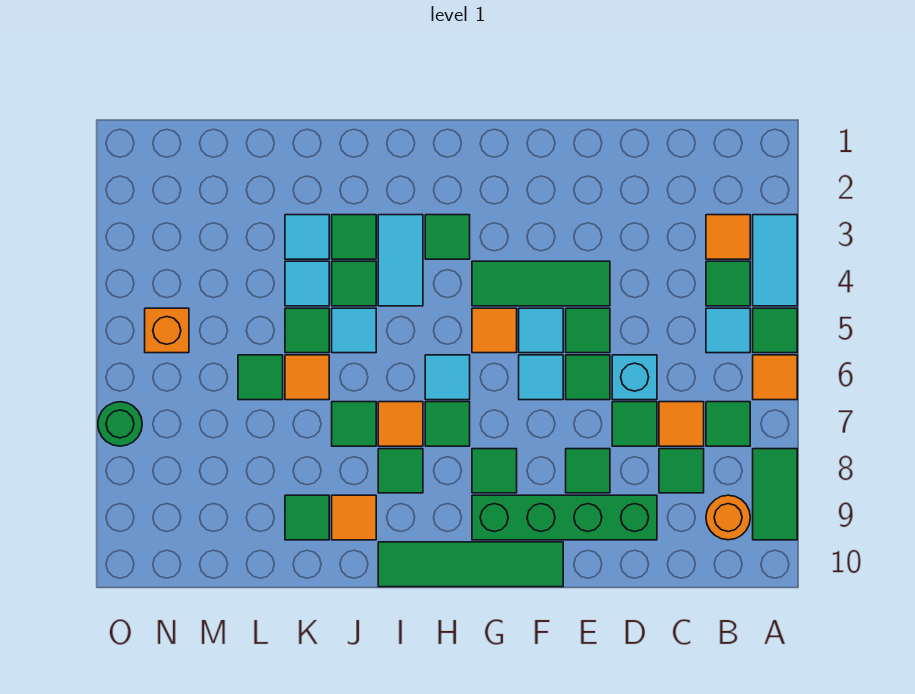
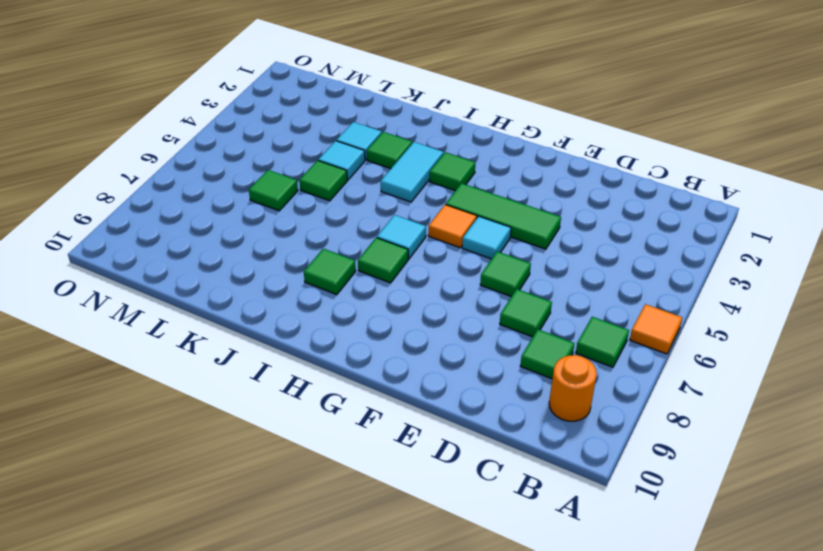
none -> cyan 1x2 tile [753,215,797,306]
none -> green 1x1 tile [753,308,797,353]
none -> green 1x2 tile [753,449,797,540]
none -> orange 1x1 tile [706,215,750,259]

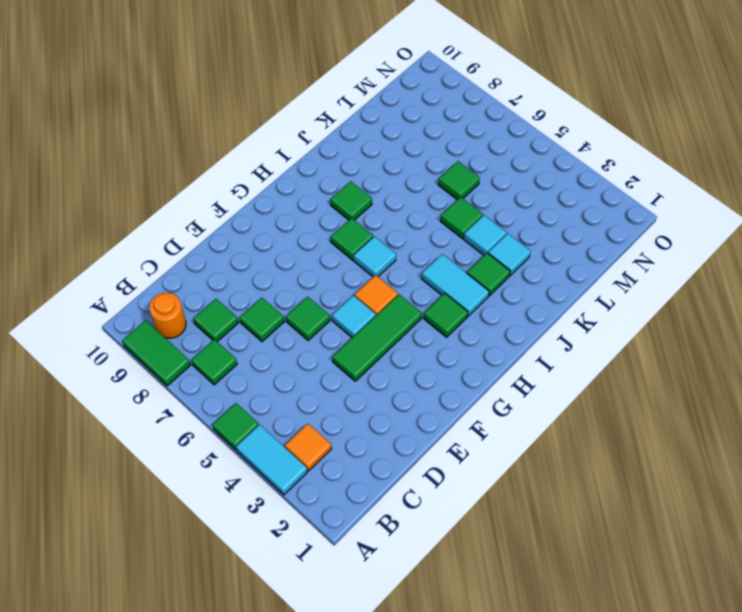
none -> orange 1x1 tile [753,355,797,400]
none -> green 1x1 tile [706,261,750,306]
none -> cyan 1x1 tile [706,308,750,353]
none -> orange 1x1 tile [659,402,704,446]

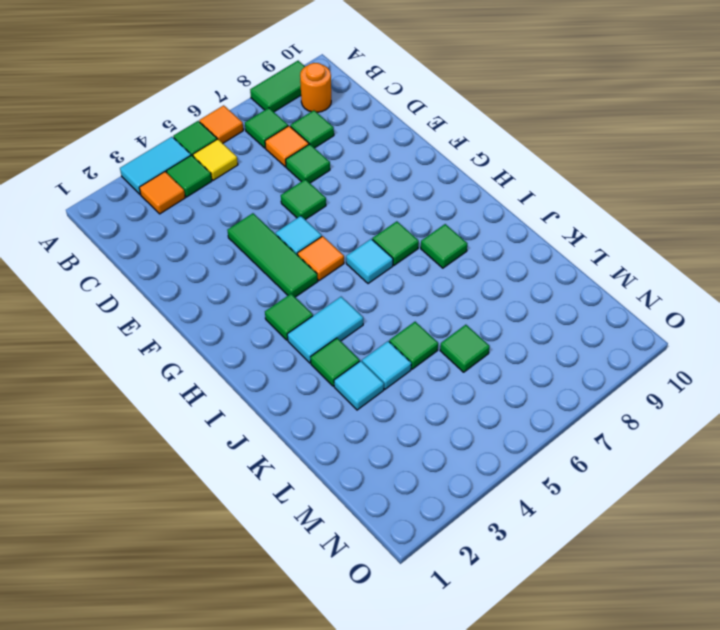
yellow 1x1 tile [193,139,238,180] -> cyan 1x1 tile [706,308,750,353]
none -> cyan 1x1 brick [612,355,657,400]
none -> green 1x4 brick [472,495,657,540]
none -> green 1x1 tile [566,308,610,353]
none -> green 1x1 tile [566,449,610,493]

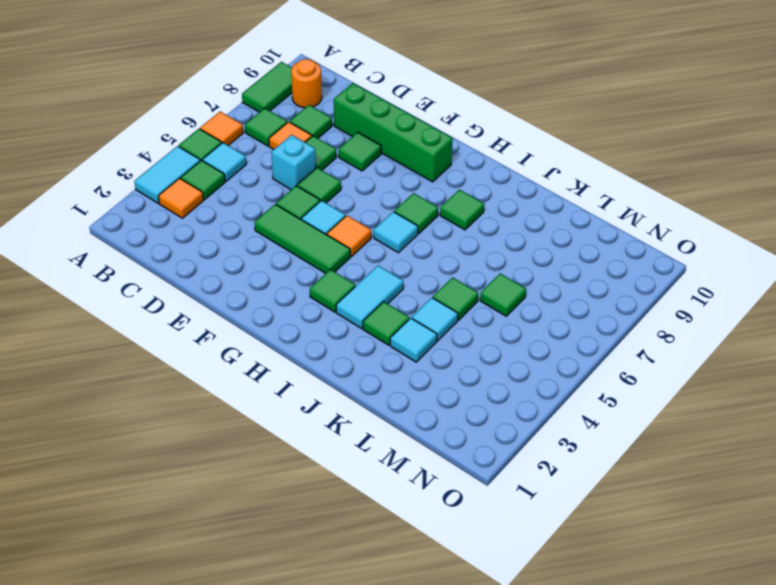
none -> cyan 1x1 tile [519,355,563,400]
none -> green 1x4 tile [378,542,563,587]
none -> green 1x1 tile [472,449,517,493]
none -> orange 1x1 tile [378,402,423,446]

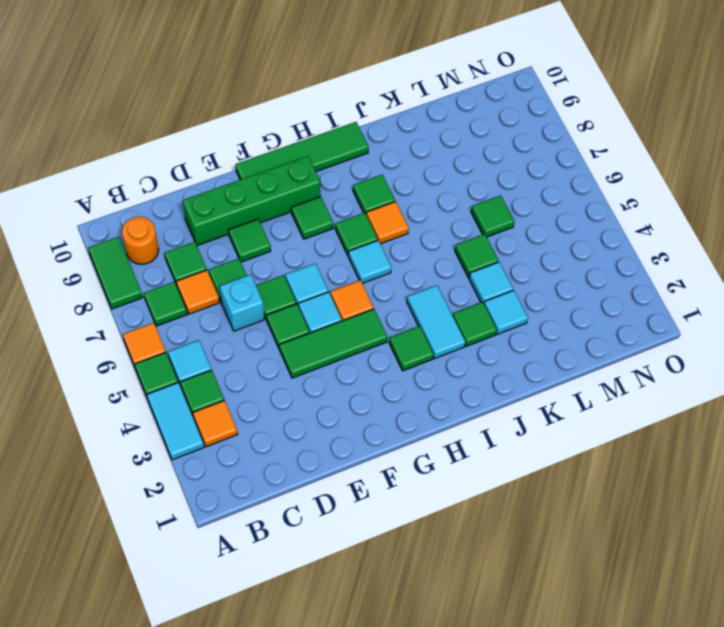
none -> green 1x1 tile [332,261,376,306]
none -> cyan 1x1 tile [332,308,376,353]
none -> green 1x1 tile [332,402,376,446]
none -> orange 1x1 tile [332,495,376,540]

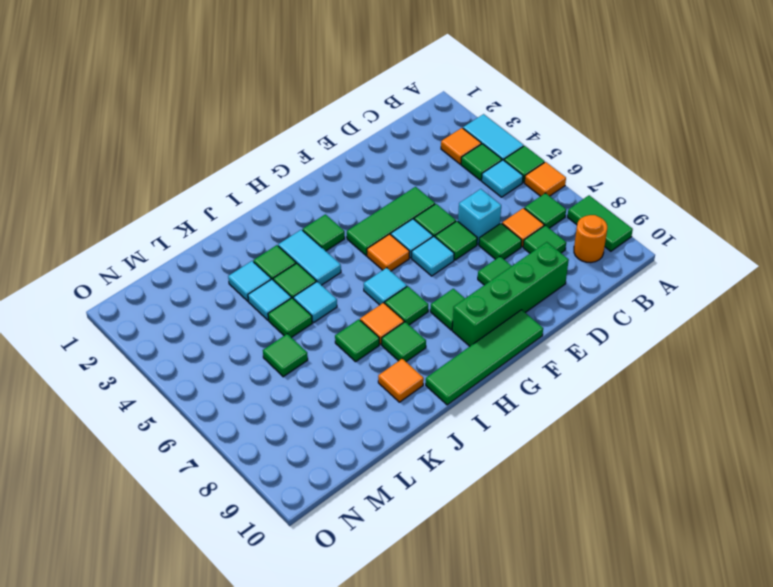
none -> orange 1x1 tile [285,355,329,400]
none -> green 1x1 tile [285,495,329,540]
none -> orange 1x1 brick [145,308,189,353]
none -> green 1x1 round brick [98,402,142,446]

